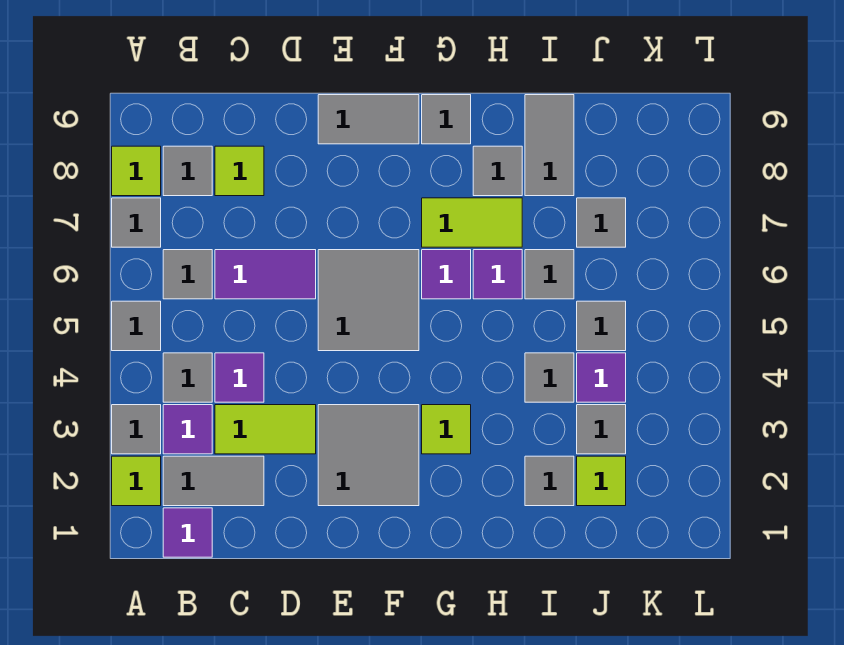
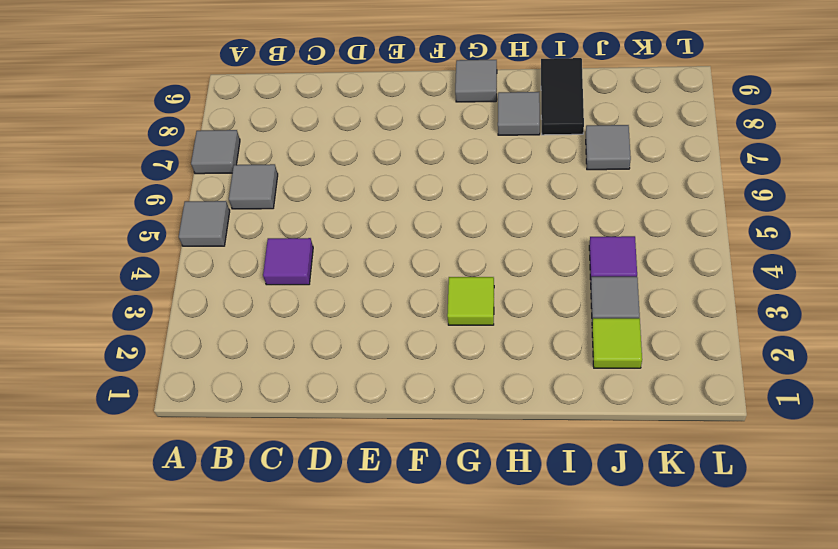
black 1x2 tile [541,58,584,135] -> grey 1x2 tile [525,95,574,196]
none -> lime 1x1 tile [112,456,161,506]
none -> grey 1x1 tile [112,405,161,454]
none -> lime 1x1 tile [112,146,161,196]
none -> purple 1x1 tile [163,508,212,557]

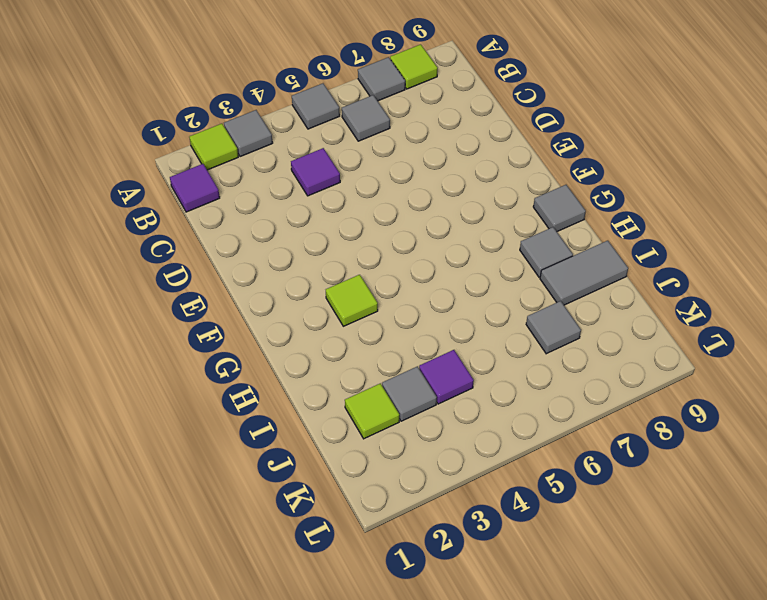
none -> grey 1x2 tile [163,456,264,506]
none -> purple 1x1 tile [163,405,212,454]
none -> grey 1x1 tile [163,353,212,402]
none -> grey 1x1 tile [163,146,212,196]

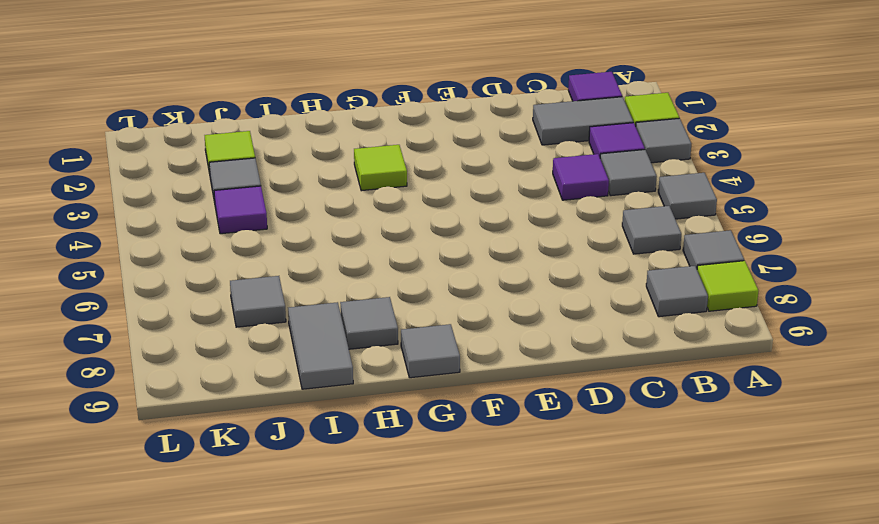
none -> lime 1x2 tile [215,405,316,454]
none -> purple 1x2 tile [215,250,316,299]
none -> lime 1x1 tile [215,146,264,196]
none -> grey 2x2 tile [318,405,419,506]

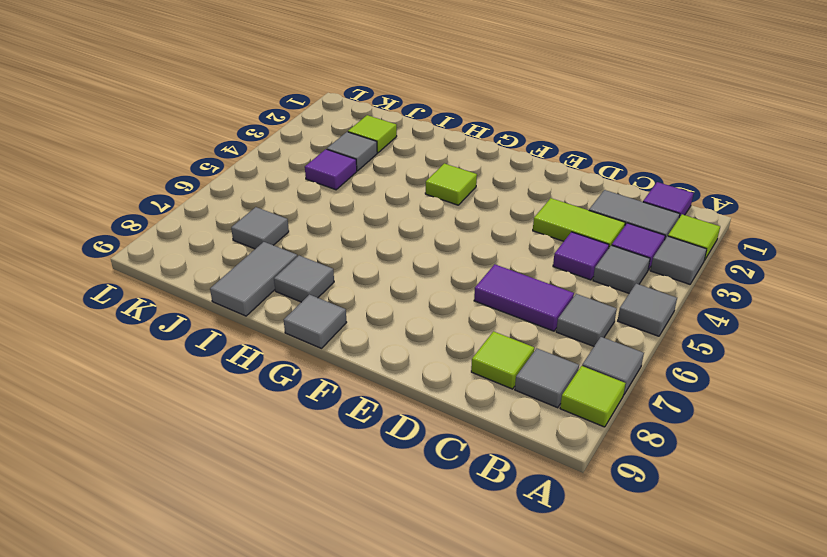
none -> grey 2x2 tile [318,405,419,506]
none -> grey 2x2 tile [318,250,419,351]
none -> grey 1x2 tile [318,95,419,144]
none -> purple 1x1 tile [422,250,471,299]

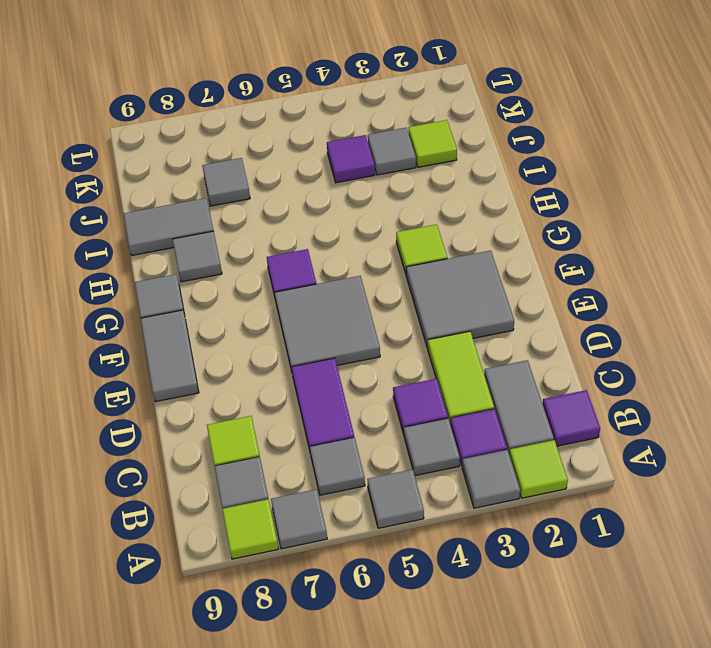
none -> lime 1x2 tile [422,198,522,247]
none -> purple 1x1 tile [473,250,522,299]
none -> grey 1x1 tile [525,456,574,506]
none -> grey 1x1 tile [525,353,574,402]

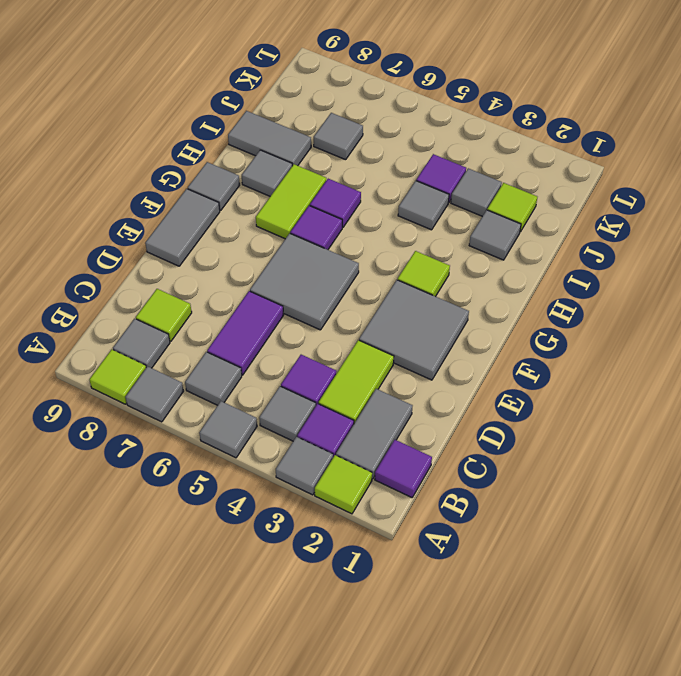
none -> grey 1x1 tile [525,250,574,299]
none -> grey 1x1 tile [577,301,626,351]

